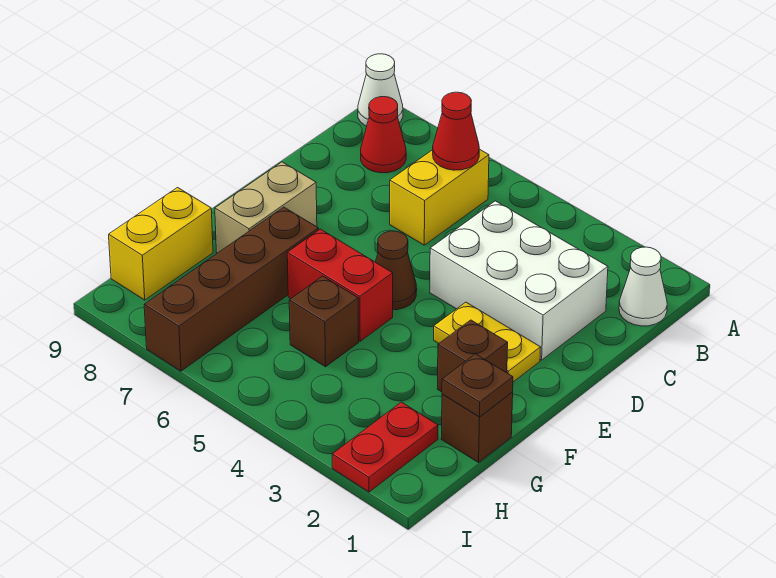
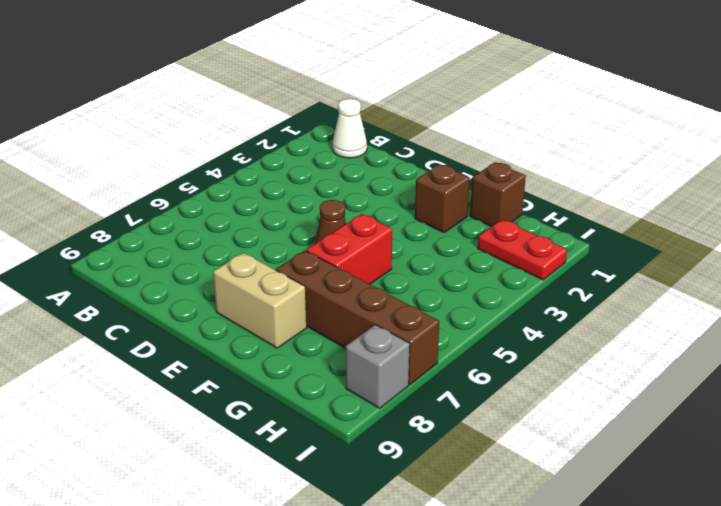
grey 1x1 brick [346,325,410,408] -> none
none -> white 1x1 cone [358,54,403,126]
none -> yellow 1x2 brick [390,149,489,245]
none -> red 1x1 cone [361,97,406,173]

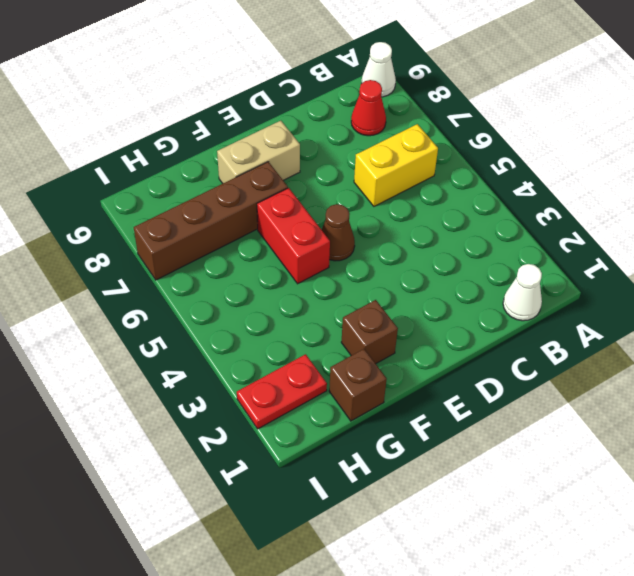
none -> white 2x3 brick [430,201,608,360]
none -> yellow 1x2 plate [434,302,541,382]
none -> brown 1x1 brick [289,276,359,367]

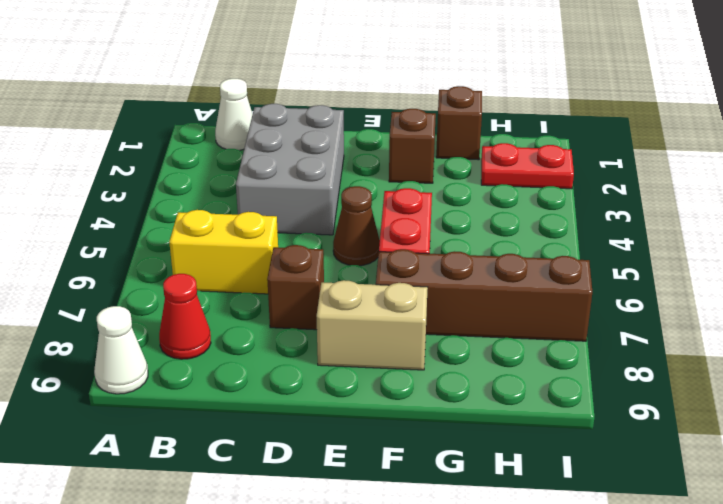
grey 2x3 brick [236,104,344,235] -> white 2x3 brick [430,201,608,360]
brown 1x1 brick [267,245,324,330] -> brown 1x1 brick moved to [289,276,359,367]
none -> yellow 1x2 plate [434,302,541,382]
none -> yellow 1x2 brick [109,188,213,300]
none -> red 1x1 cone [433,92,479,170]

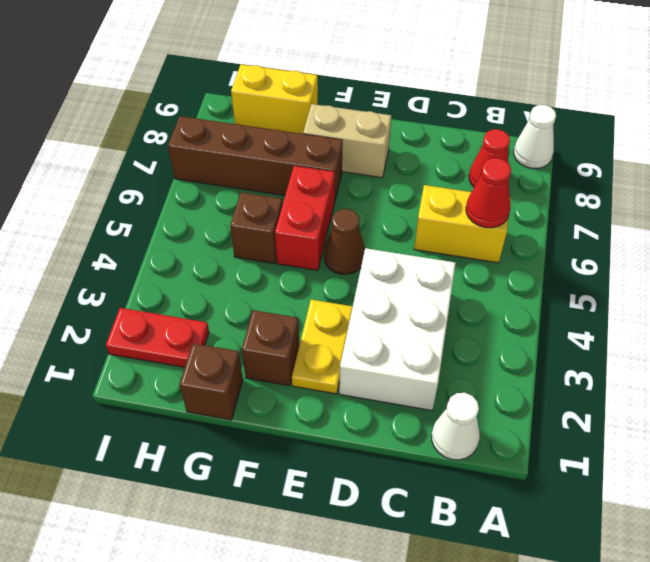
none -> brown 1x1 plate [442,354,513,417]

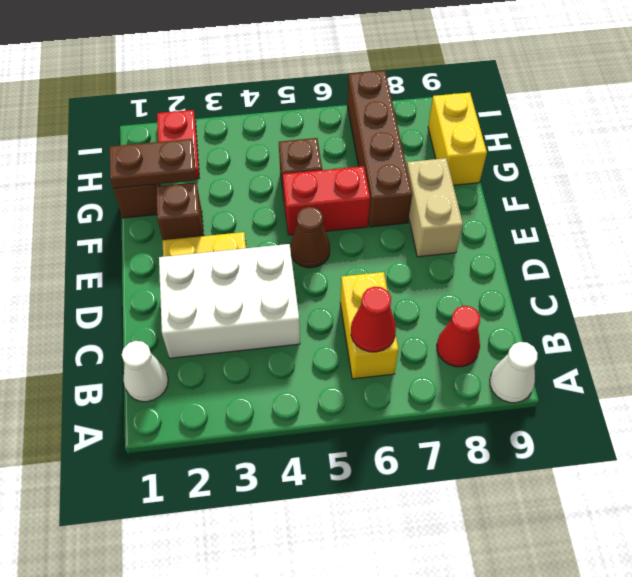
brown 1x2 plate [110,139,196,189] -> brown 1x1 plate [442,354,513,417]

